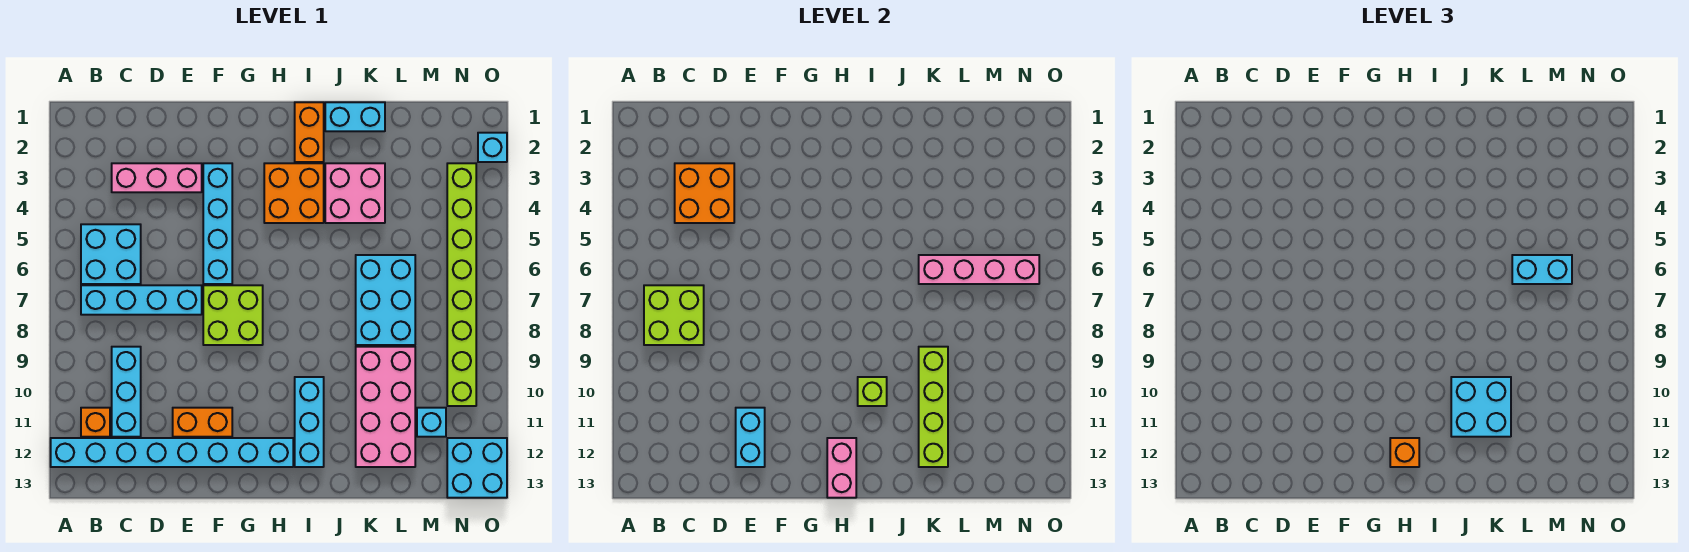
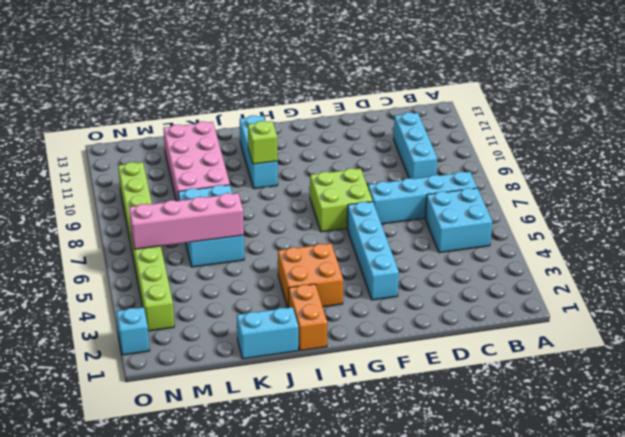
none -> cyan 1x8 brick [51,438,293,467]
none -> orange 1x1 brick [81,408,110,437]
none -> pink 1x3 brick [112,163,202,192]
none -> orange 1x2 brick [173,408,232,437]

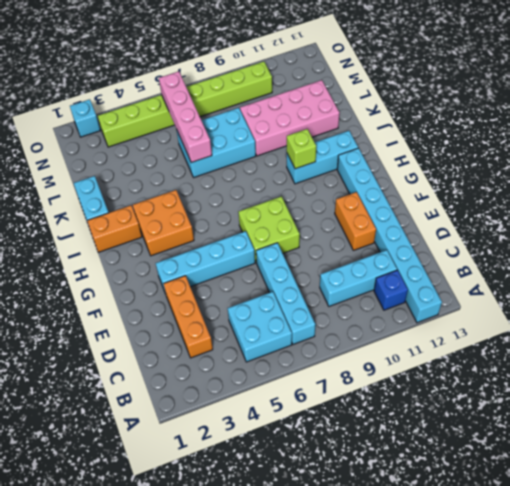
blue 1x1 brick [374,270,408,310] -> orange 1x1 brick [81,408,110,437]
orange 1x3 brick [163,276,213,358] -> pink 1x3 brick [112,163,202,192]
none -> pink 2x2 brick [325,163,385,223]
none -> cyan 1x1 brick [417,408,446,437]
none -> cyan 2x2 brick [447,438,507,498]
none -> lime 2x2 brick [644,285,704,345]

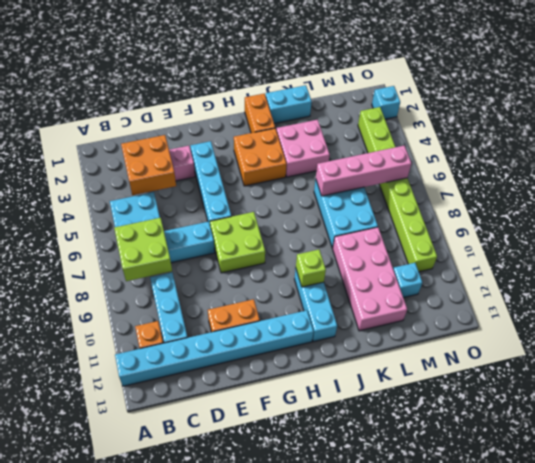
none -> cyan 2x2 brick [447,438,507,498]
none -> cyan 1x2 brick [736,408,765,467]
none -> pink 1x2 brick [827,438,856,498]
none -> lime 1x4 brick [919,347,948,467]

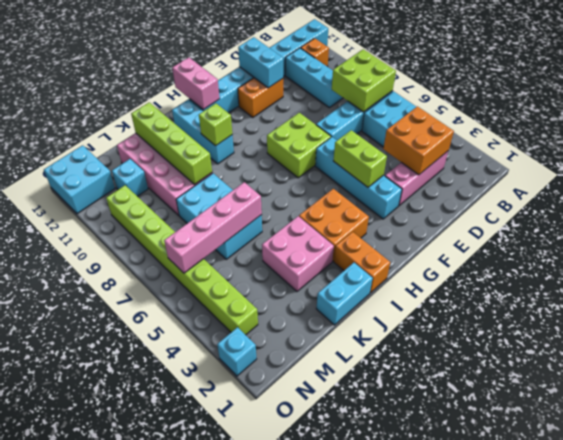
lime 1x2 brick [334,130,387,187] -> none
none -> orange 1x1 brick [1390,438,1419,467]
none -> cyan 2x2 brick [1451,377,1511,437]
none -> cyan 1x2 brick [1512,255,1572,284]

